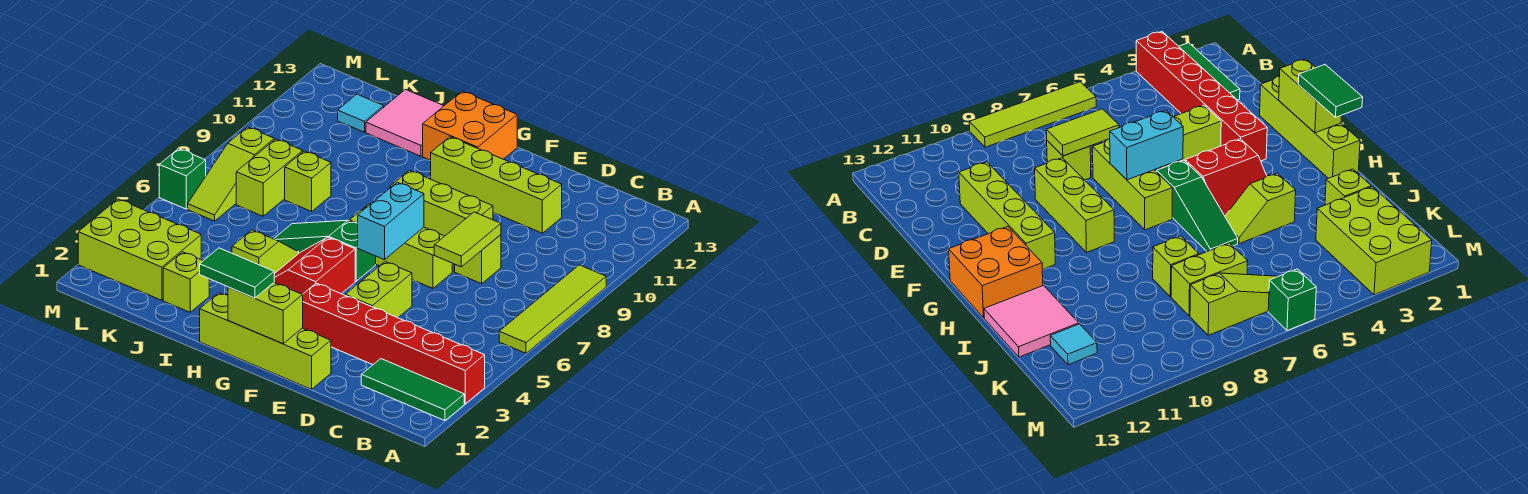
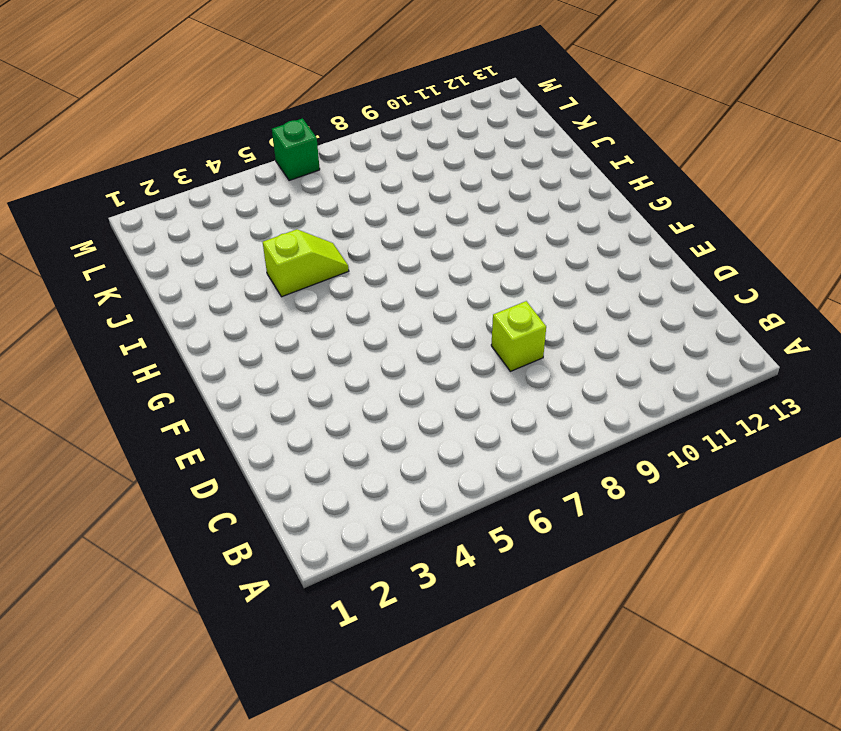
none -> green 1x3 tile [361,359,464,421]
none -> red 1x6 brick [302,283,485,404]
none -> lime 1x4 tile [499,265,606,353]

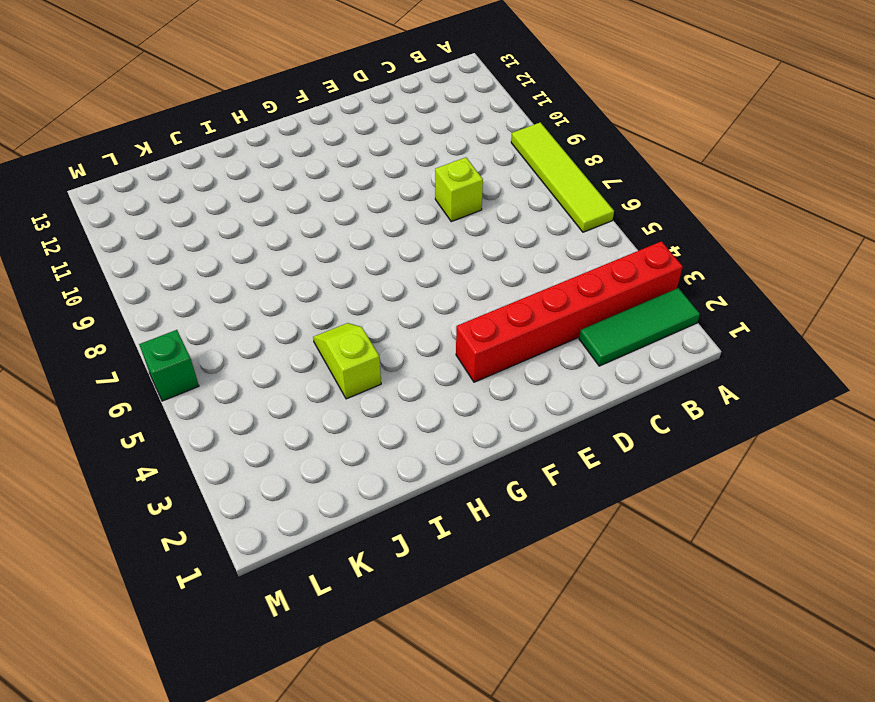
none -> lime 1x4 brick [430,137,562,233]
none -> lime 1x4 brick [200,293,331,389]
none -> lime 1x2 brick [345,262,412,318]

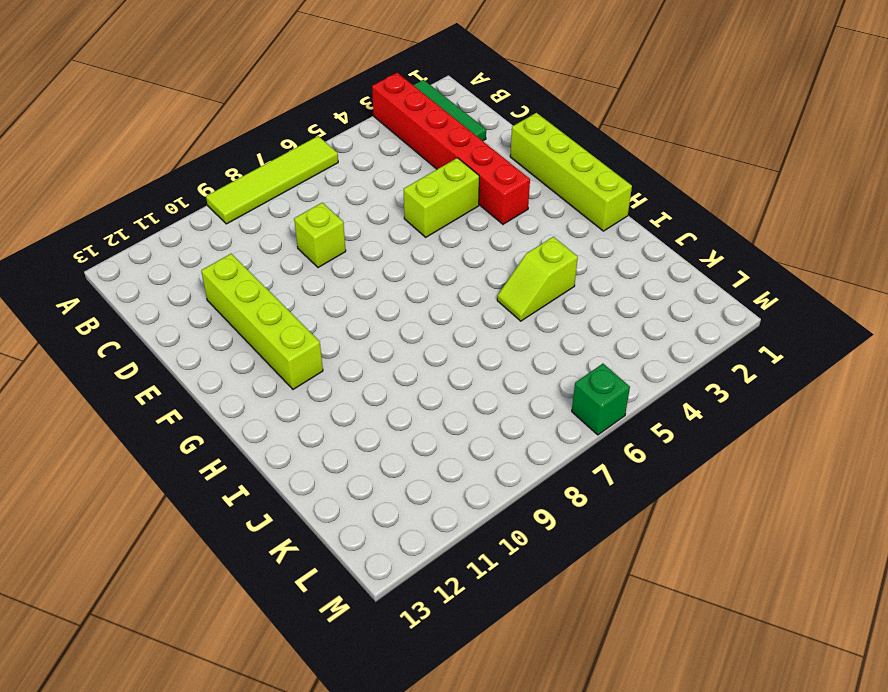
none -> lime 1x3 brick [350,204,452,288]
none -> lime 1x3 brick [390,170,493,236]
none -> red 2x2 slope [274,237,355,294]

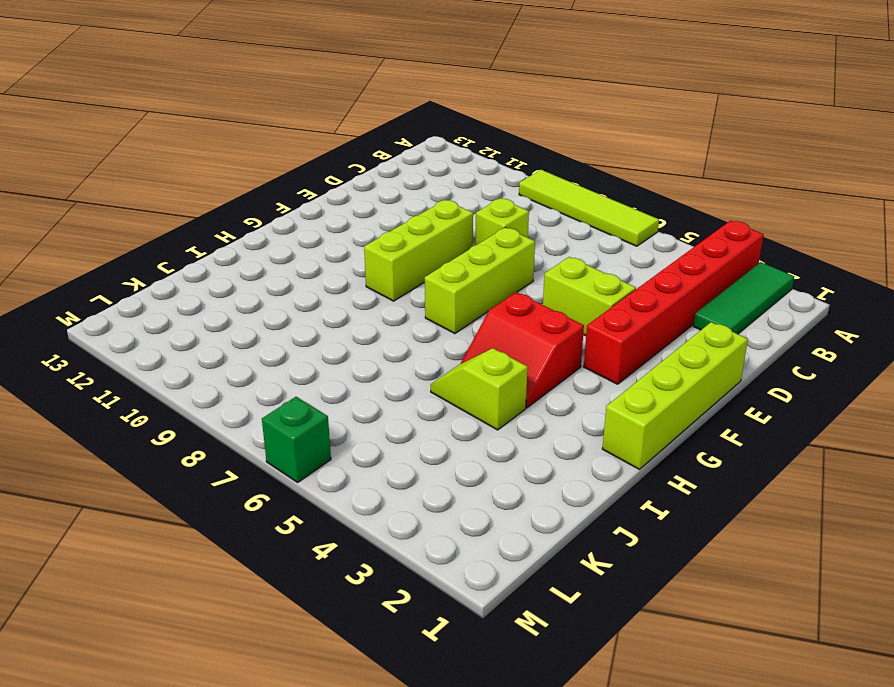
none -> lime 1x4 brick [430,137,562,233]
none -> green 1x3 slope [274,220,376,281]
none -> orange 2x2 brick [423,91,517,160]

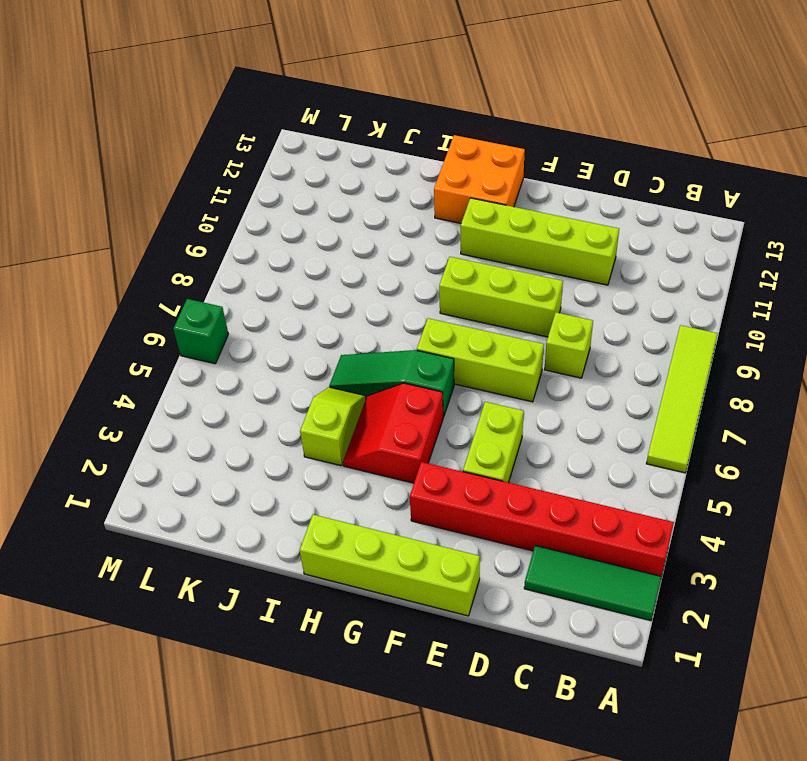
none -> pink 2x2 tile [366,90,443,156]
none -> lime 1x1 brick [163,252,209,312]
none -> lime 1x1 brick [285,151,331,211]

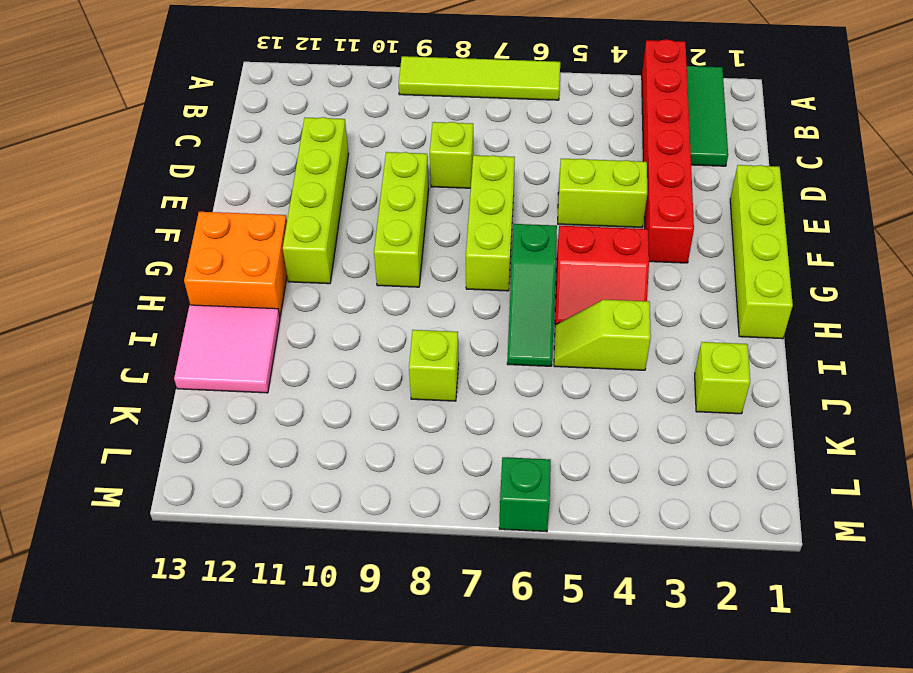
none -> lime 2x3 brick [78,199,201,300]
none -> lime 1x2 brick [236,139,303,216]
none -> cyan 1x1 tile [338,94,384,132]

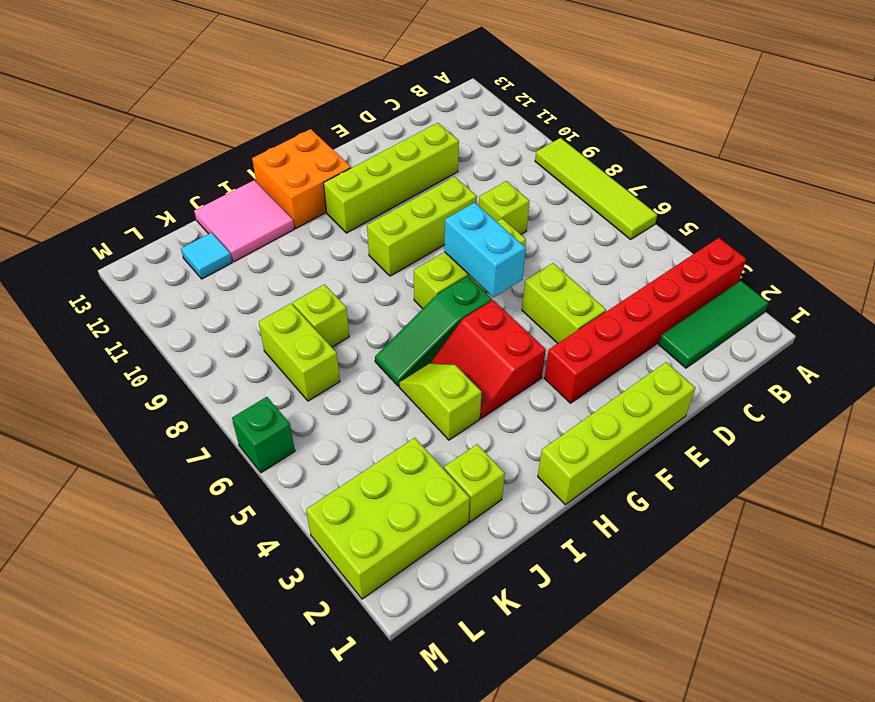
none -> lime 1x3 slope [188,127,274,221]
none -> lime 1x2 tile [434,212,501,267]
none -> lime 1x2 brick [228,283,303,344]

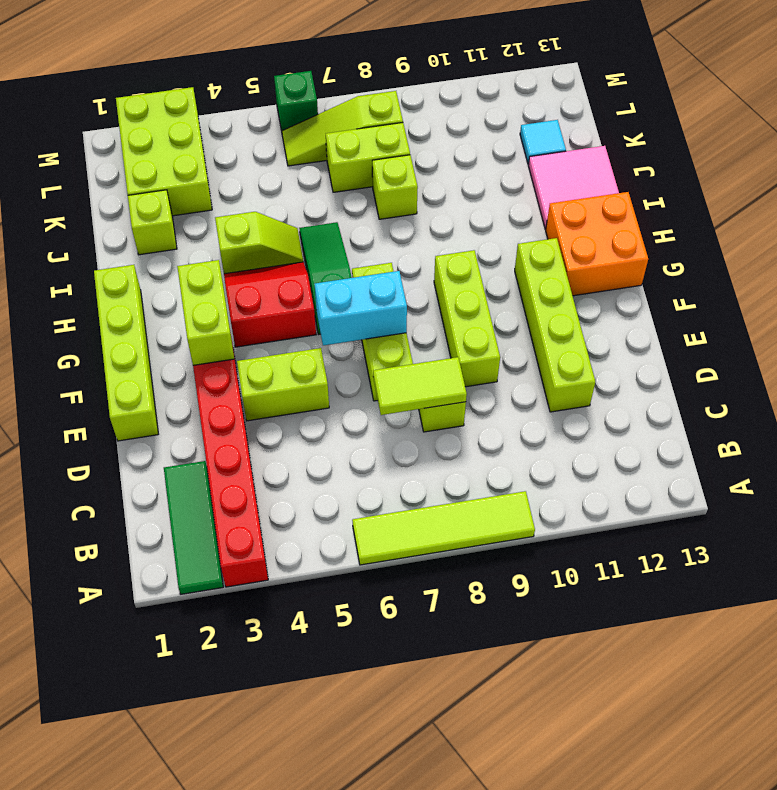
lime 1x2 brick [177,260,234,365] -> lime 1x2 brick moved to [228,283,303,344]
none -> green 1x2 tile [200,248,274,298]

